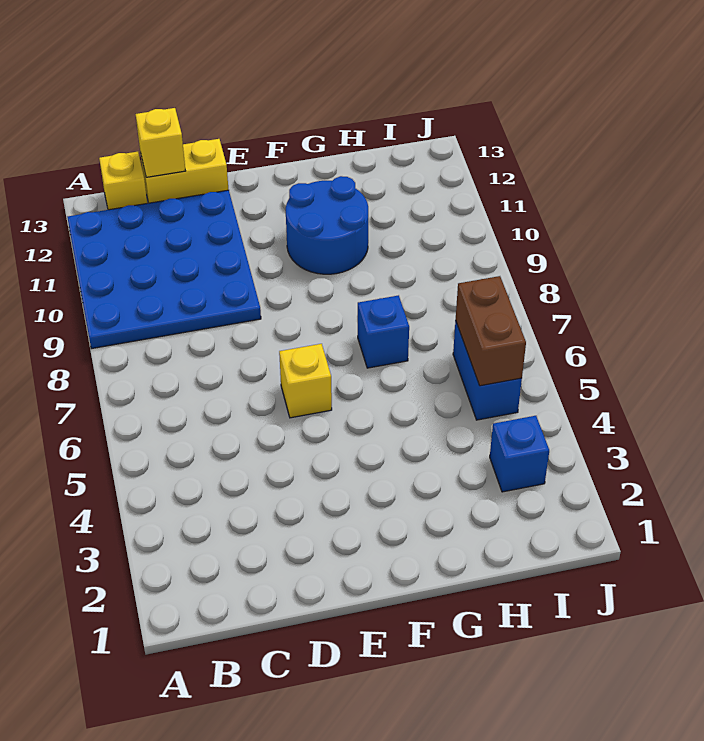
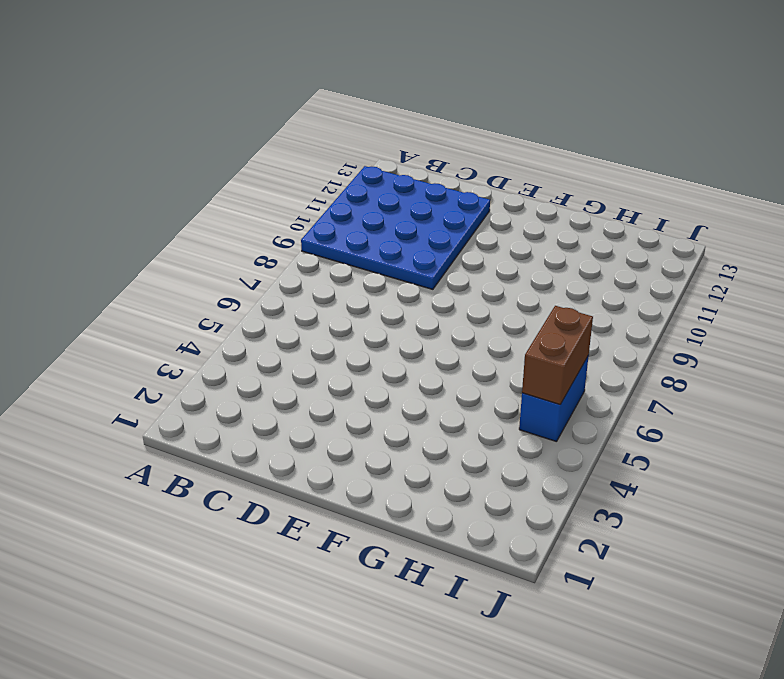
none -> yellow 1x1 brick [99,152,147,210]
none -> yellow 1x2 brick [141,139,228,203]

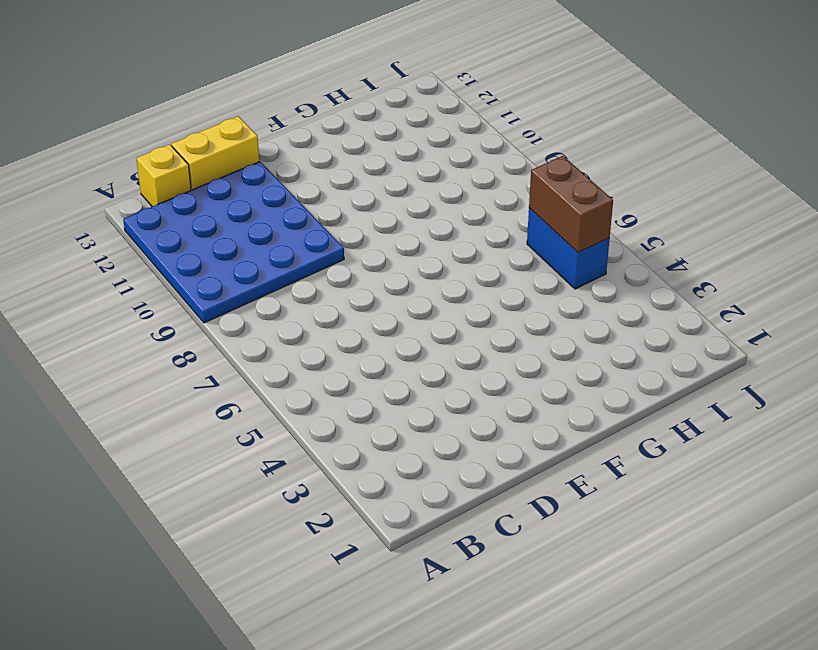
none -> yellow 1x1 brick [279,344,332,418]
none -> blue 2x2 round brick [286,176,368,274]

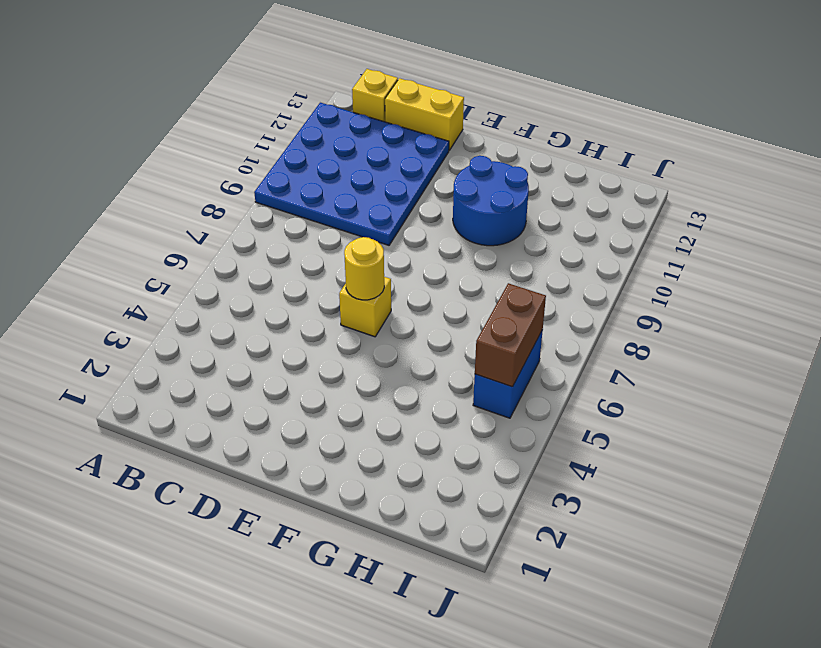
yellow 1x1 round brick [344,237,384,300] -> none
none -> blue 1x1 brick [358,295,409,368]
none -> blue 1x1 brick [490,416,549,492]

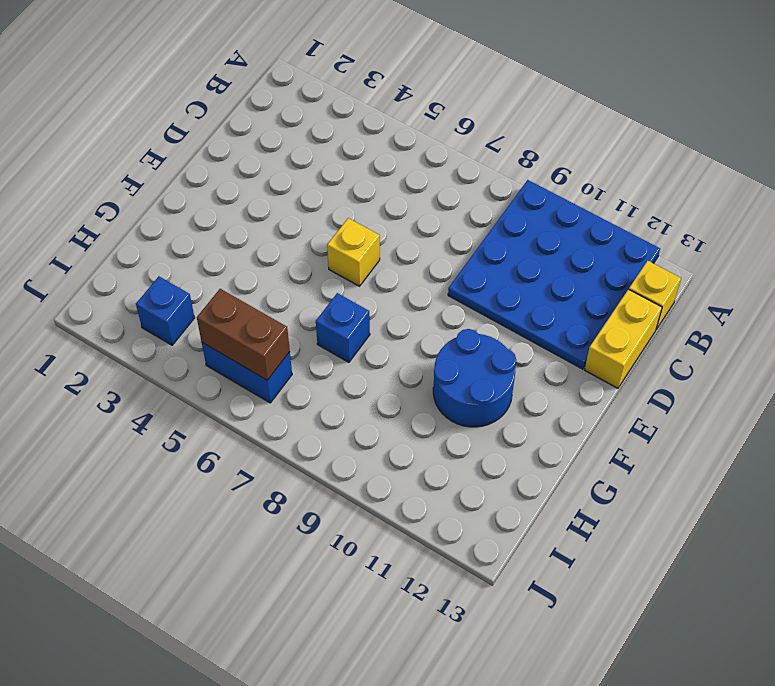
none -> yellow 1x1 brick [136,108,185,177]

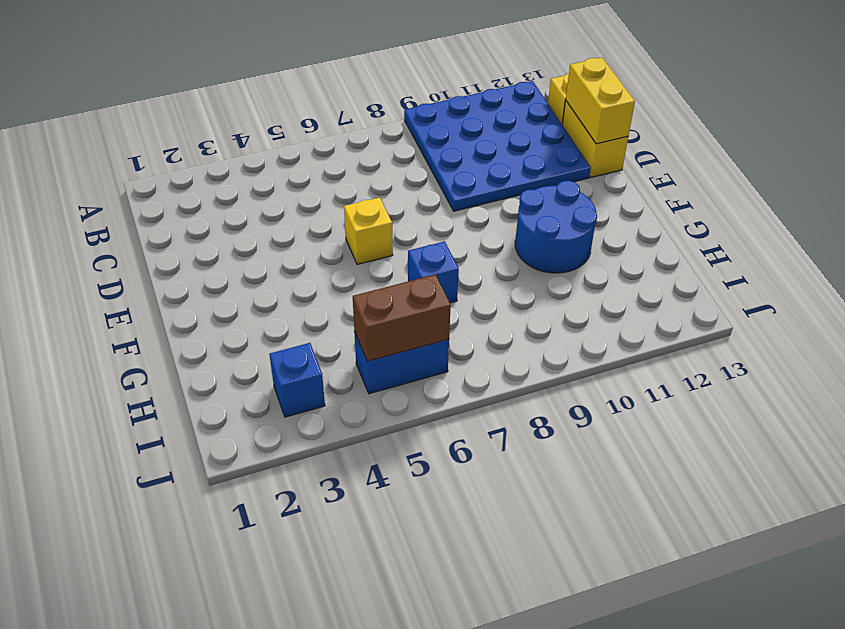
yellow 1x2 brick [566,58,635,144] -> yellow 1x1 brick [136,108,185,177]

